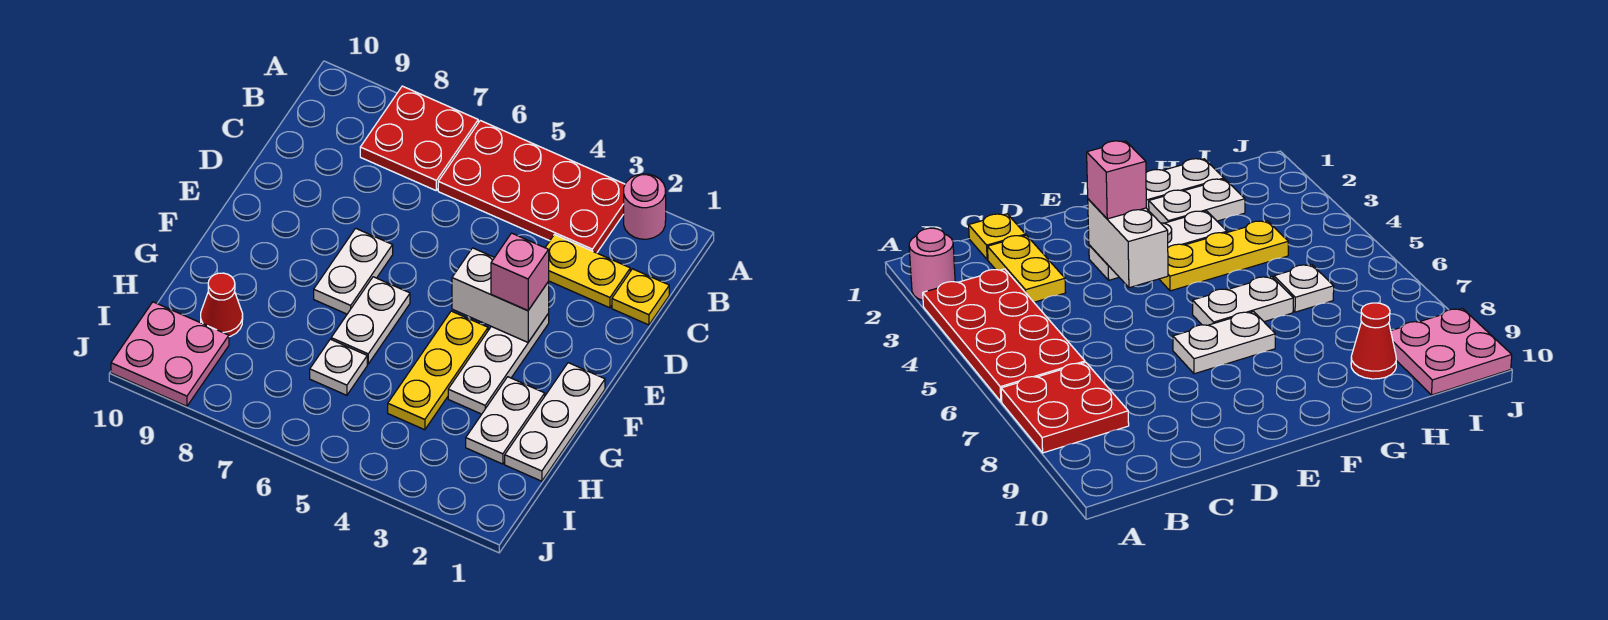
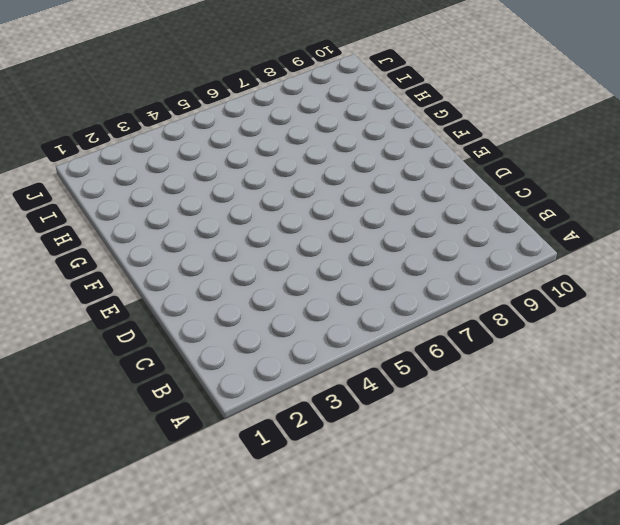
none -> pink 1x1 round brick [624,174,666,239]
none -> red 2x4 plate [438,121,625,253]
none -> red 2x2 plate [360,86,478,190]

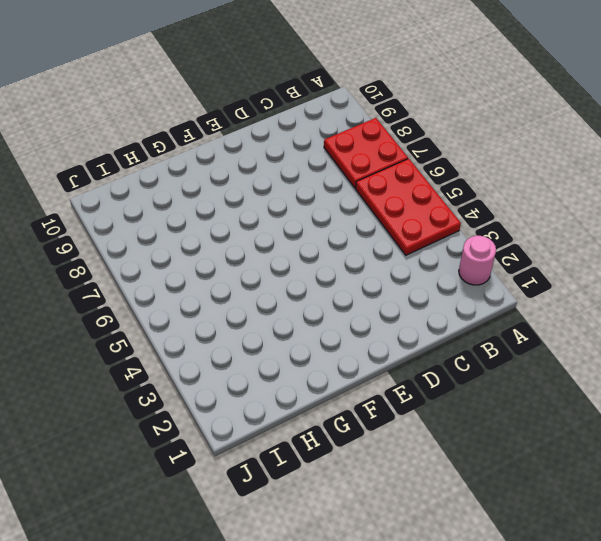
red 2x3 plate [356,159,461,255] -> red 2x4 plate [438,121,625,253]
none -> yellow 1x1 plate [612,269,669,325]
none -> yellow 1x2 plate [545,235,630,308]
none -> white 1x3 plate [448,314,549,414]

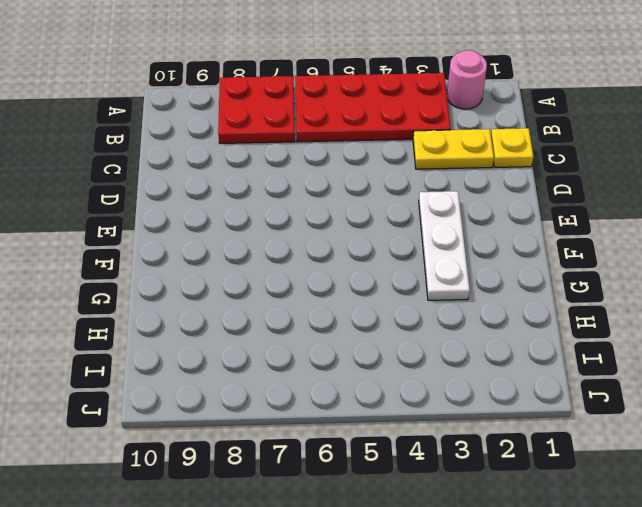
none -> white 1x2 plate [314,228,393,314]
none -> white 1x3 plate [505,363,605,481]
none -> yellow 1x3 plate [388,311,488,430]

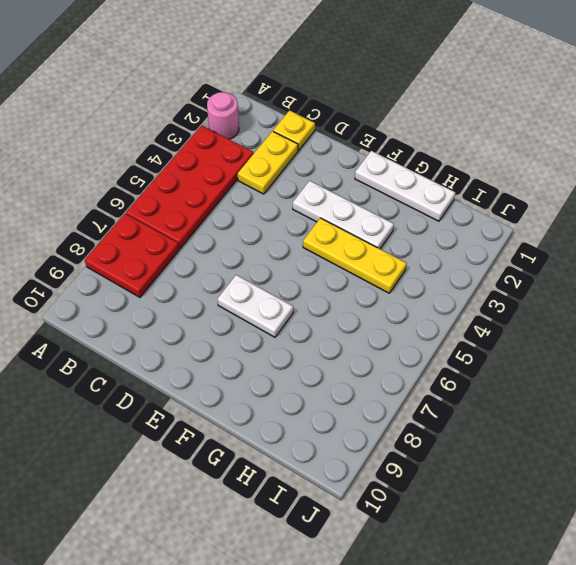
none -> white 1x2 plate [331,277,410,364]
none -> white 1x2 plate [466,377,545,464]
none -> white 1x1 plate [310,339,367,395]

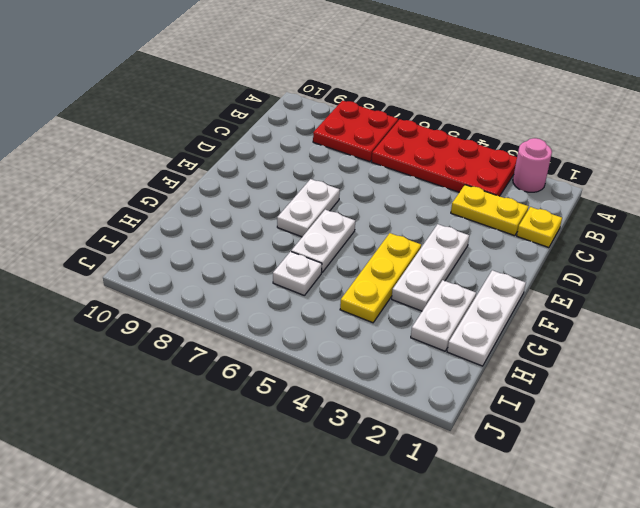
none -> red 1x1 cone [201,273,243,337]
none -> pink 2x2 plate [111,302,229,406]
none -> white 1x2 brick [452,248,549,342]

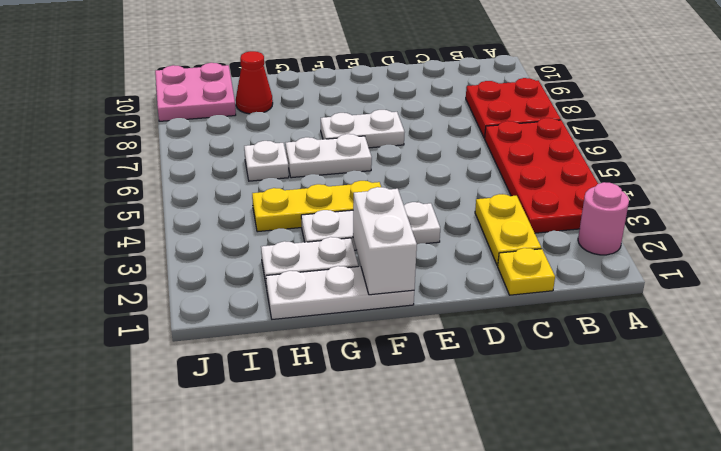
white 1x2 brick [353,187,417,295] -> white 1x2 brick moved to [452,248,549,342]
none -> pink 1x1 brick [491,233,549,311]

